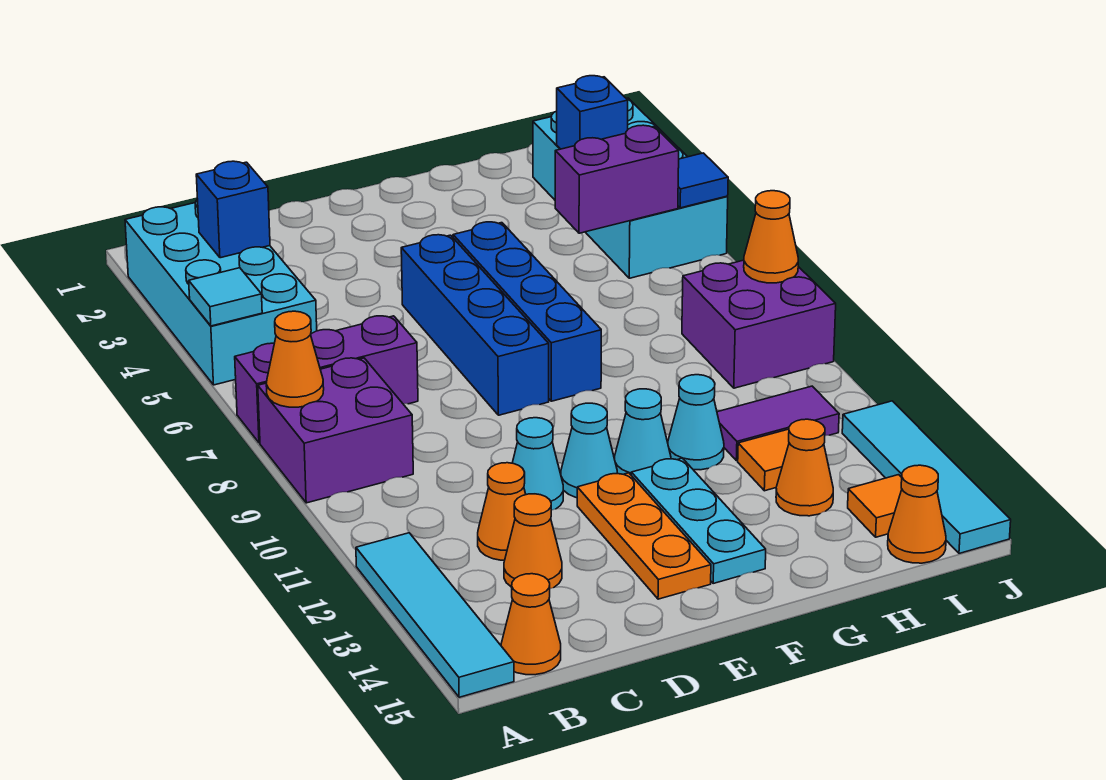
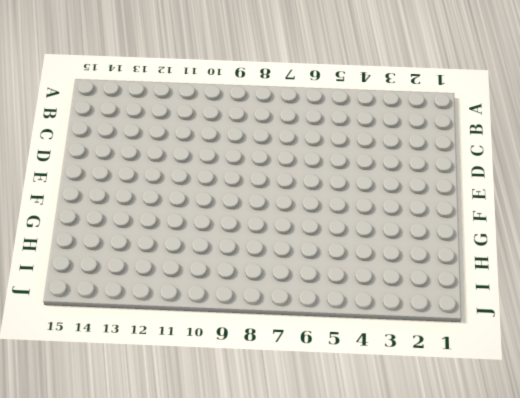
none -> cyan 2x4 brick [125,199,317,385]
none -> purple 1x3 brick [235,316,418,443]
none -> purple 2x2 brick [258,358,413,503]
none -> cyan 1x4 tile [356,533,514,697]

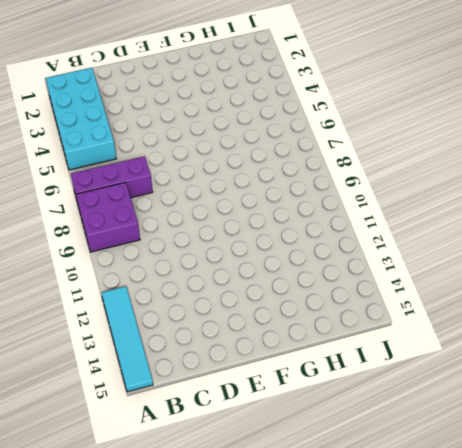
none -> orange 1x1 cone [501,574,561,675]
none -> orange 1x1 cone [478,463,526,560]
none -> orange 1x1 cone [504,494,562,589]
none -> cyan 1x1 cone [512,418,563,510]

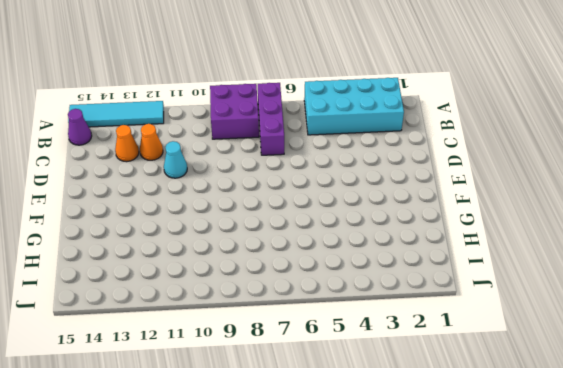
purple 1x1 cone [68,109,92,145] -> orange 1x1 cone [501,574,561,675]
none -> blue 1x4 brick [401,235,549,415]
none -> cyan 1x1 cone [561,403,617,498]
none -> orange 1x3 plate [577,473,711,599]
none -> blue 1x4 brick [453,222,601,401]

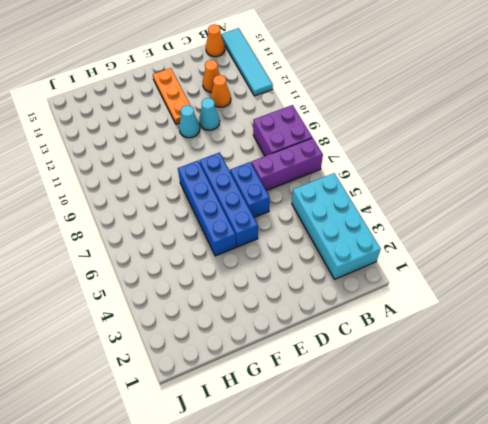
blue 1x2 brick [230,162,270,217] -> none
none -> cyan 1x1 cone [615,389,671,475]
none -> cyan 1x3 plate [631,458,766,583]
none -> cyan 1x1 cone [668,375,724,470]
none -> purple 1x2 tile [717,386,839,461]

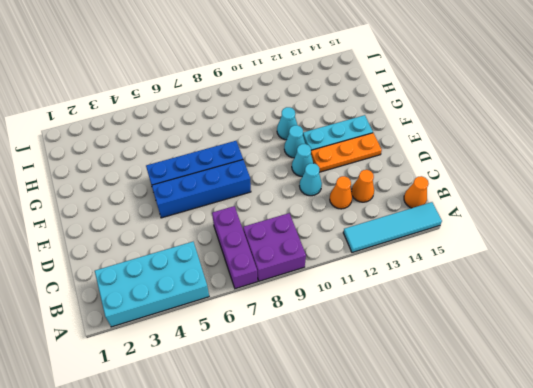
none -> purple 1x2 tile [717,386,839,461]
none -> orange 1x1 tile [738,429,789,491]
none -> orange 1x1 cone [776,419,833,516]
none -> cyan 2x4 brick [533,98,728,278]

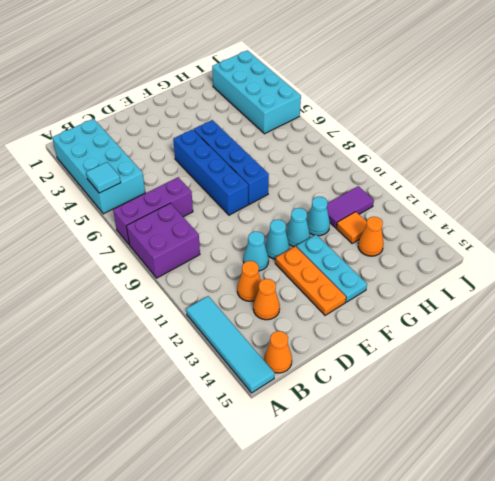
none -> purple 2x2 brick [682,260,836,388]
none -> orange 1x1 tile [848,475,902,537]
none -> orange 1x1 cone [888,465,946,563]
none -> cyan 1x4 tile [842,401,1011,553]

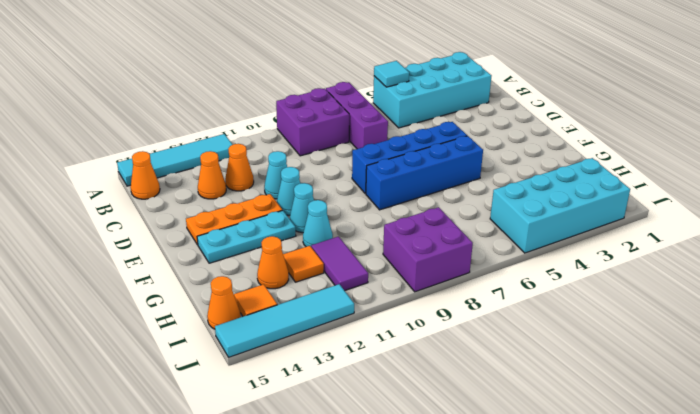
none -> orange 1x1 cone [266,311,324,407]
none -> blue 1x1 brick [196,161,270,258]
none -> purple 1x2 brick [555,125,679,233]
none -> blue 1x1 brick [557,76,628,149]

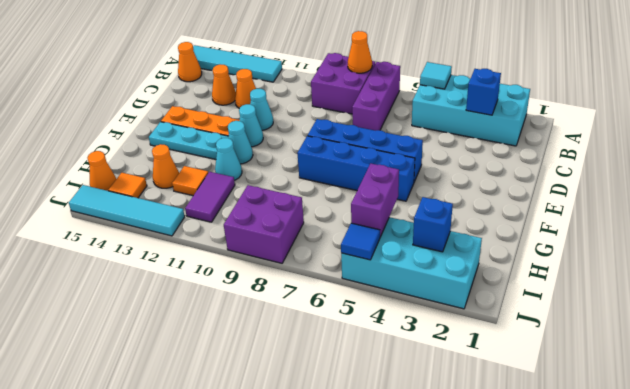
none -> orange 1x1 cone [744,191,798,283]

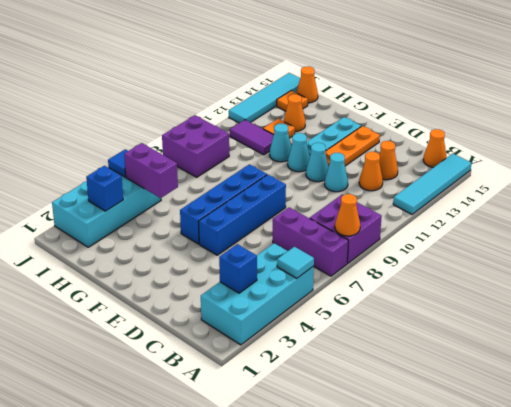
none -> orange 1x1 cone [744,191,798,283]

